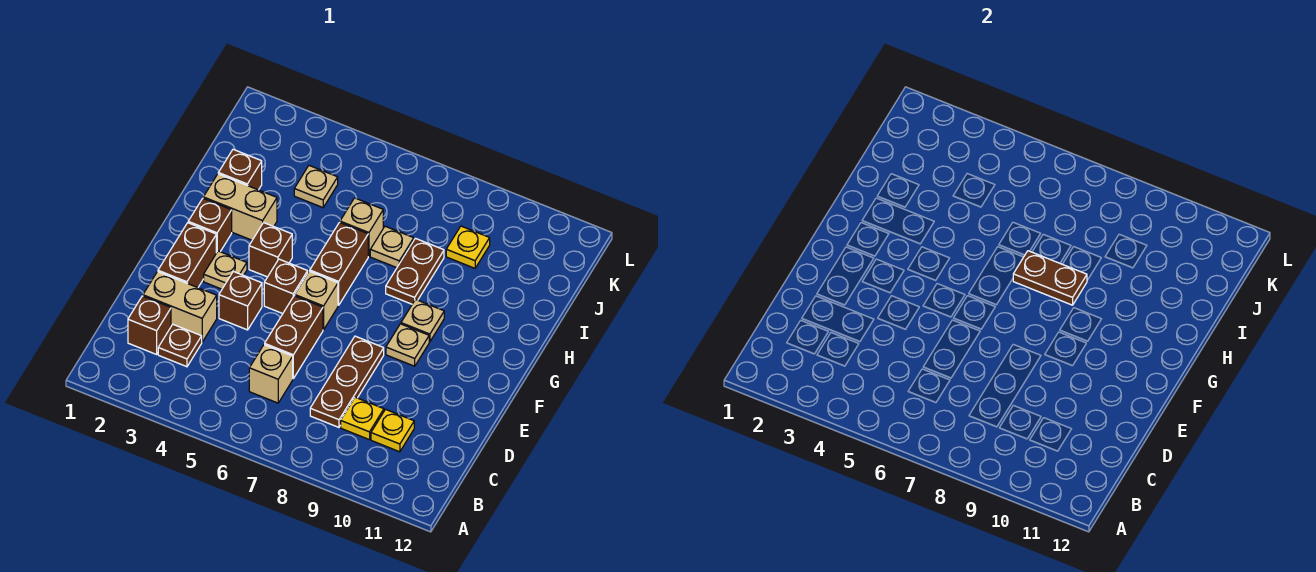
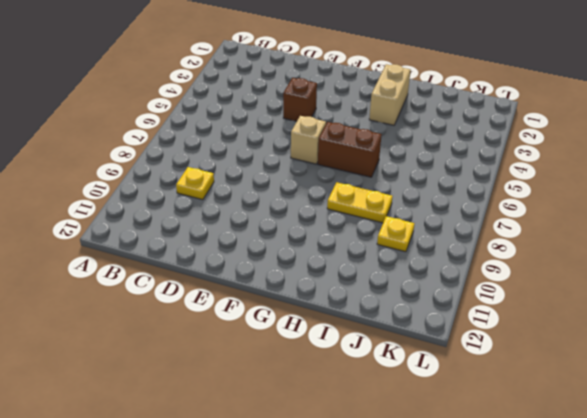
yellow 1x2 plate [327,182,393,223] -> brown 1x2 plate [386,238,444,304]
none -> brown 1x1 brick [128,296,171,354]
none -> brown 1x1 plate [158,325,202,367]
none -> tan 1x1 brick [249,345,293,403]

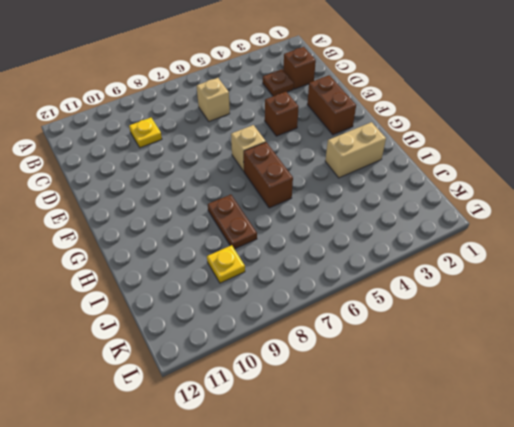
none -> brown 1x3 plate [310,336,384,427]
none -> yellow 1x1 plate [371,409,414,452]
none -> tan 1x2 brick [143,272,217,342]

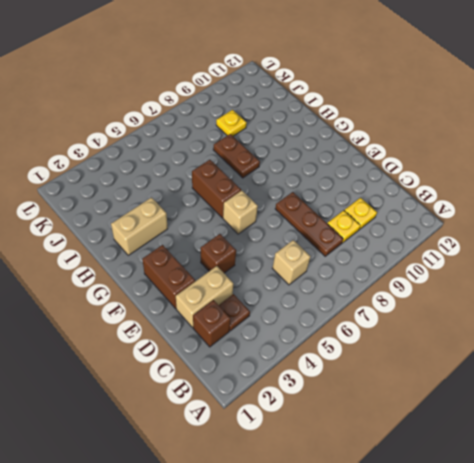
none -> brown 1x2 brick [265,296,323,378]
none -> tan 1x1 plate [204,251,247,289]
none -> brown 1x1 brick [264,259,308,314]

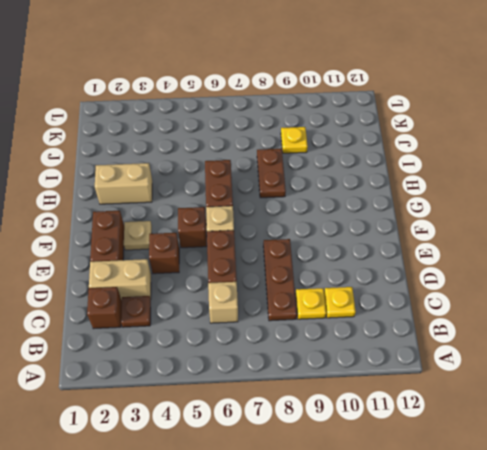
none -> tan 1x1 plate [386,324,429,366]
none -> brown 1x1 brick [188,198,232,253]
none -> brown 1x1 brick [249,223,292,277]

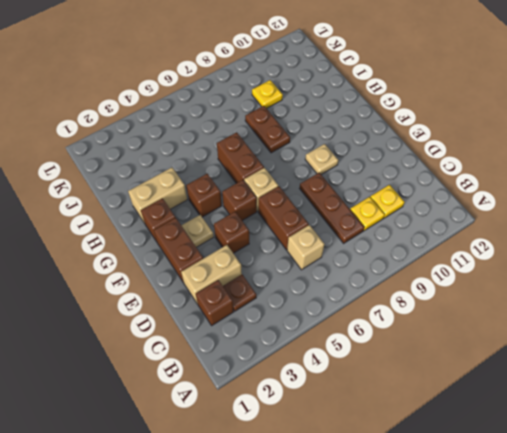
none -> tan 1x1 plate [401,299,444,342]
none -> brown 1x1 brick [218,149,262,190]
none -> tan 1x1 brick [340,198,383,256]

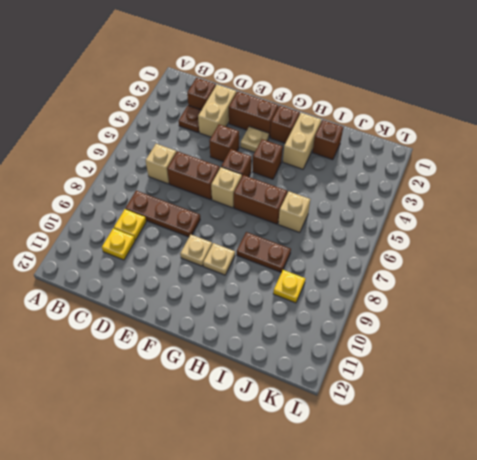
none -> tan 1x1 plate [370,226,414,268]
none -> tan 1x1 plate [294,166,338,208]
none -> brown 1x2 plate [1013,251,1087,305]

